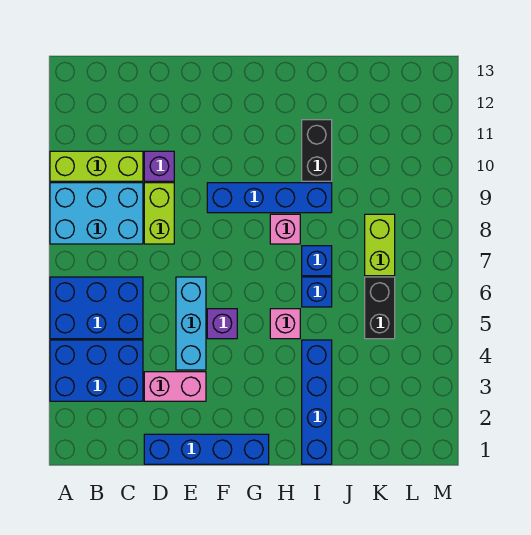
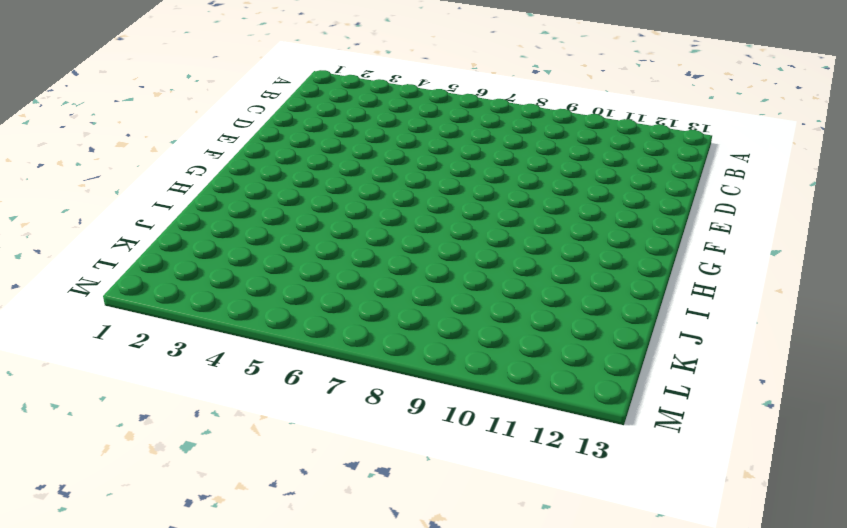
none -> blue 2x3 brick [50,340,143,401]
none -> blue 2x3 brick [50,277,143,339]
none -> cyan 2x3 brick [50,183,143,244]

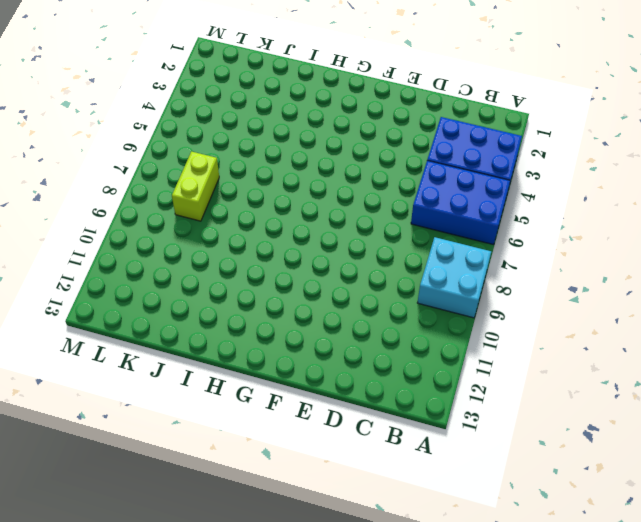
cyan 2x2 brick [417,237,491,318] -> cyan 2x3 brick [50,183,143,244]
none -> lime 1x3 brick [50,151,143,181]
none -> blue 1x4 brick [144,434,269,464]
none -> pink 1x2 brick [144,372,206,401]

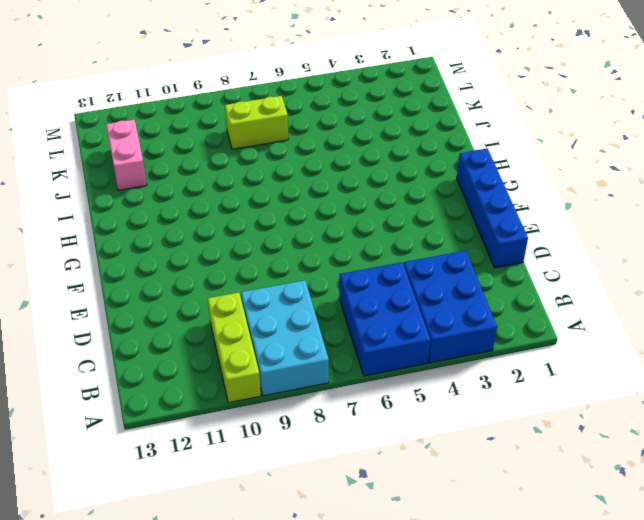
pink 1x2 brick [106,120,147,190] -> pink 1x2 brick moved to [144,372,206,401]
none -> lime 1x2 brick [144,183,174,244]
none -> purple 1x1 brick [144,151,174,181]
none -> cyan 1x3 brick [176,277,206,370]

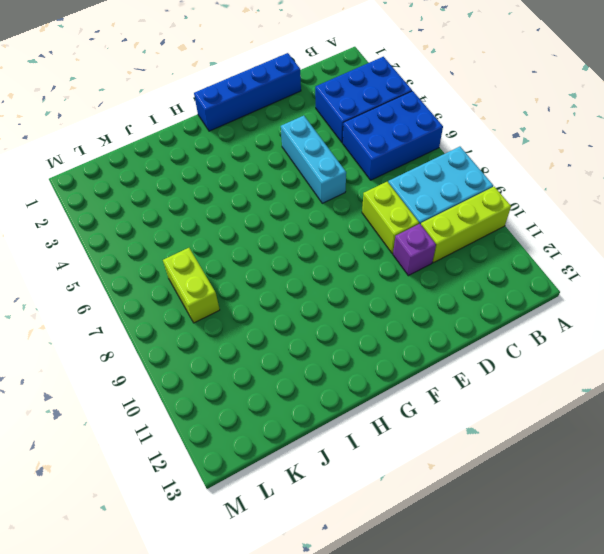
none -> pink 1x2 brick [144,372,206,401]
none -> purple 1x1 brick [207,309,237,339]
none -> blue 1x4 brick [207,183,332,213]

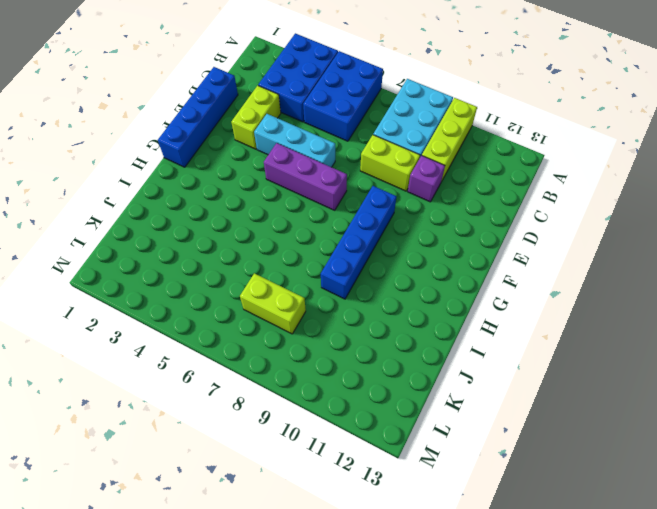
lime 1x2 brick [231,86,281,149] -> pink 1x2 brick [144,372,206,401]
purple 1x3 brick [264,143,347,210] -> purple 1x1 brick [207,309,237,339]
none -> pink 1x1 brick [270,309,300,339]
none -> pink 1x1 brick [270,214,300,244]
none -> blue 1x4 brick [302,340,332,464]

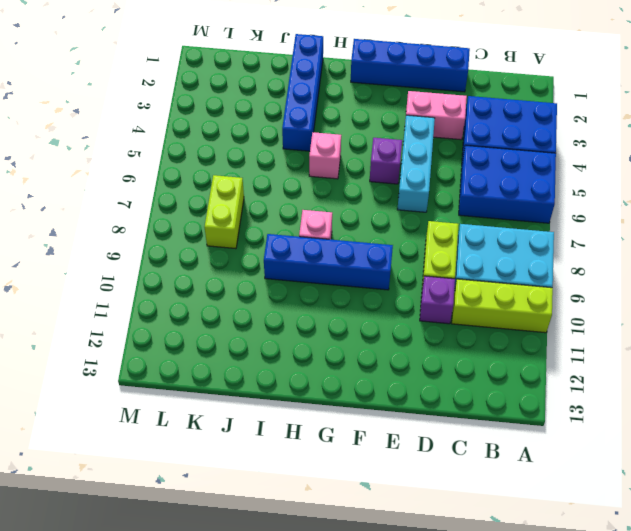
none -> blue 1x1 brick [302,277,332,307]
none -> blue 1x1 brick [302,246,332,276]
none -> black 1x2 brick [302,120,332,181]

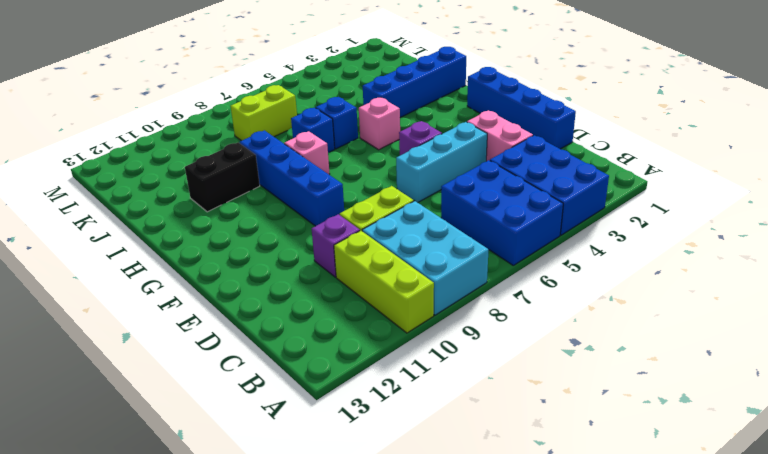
none -> black 1x2 brick [365,277,395,339]

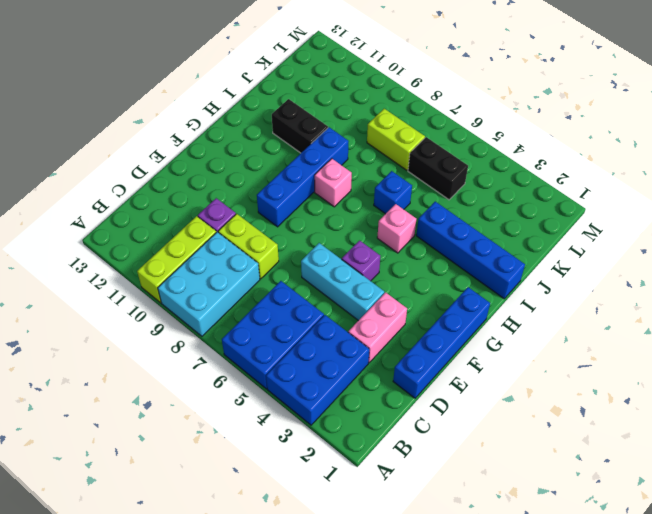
none -> blue 1x1 brick [302,246,332,276]

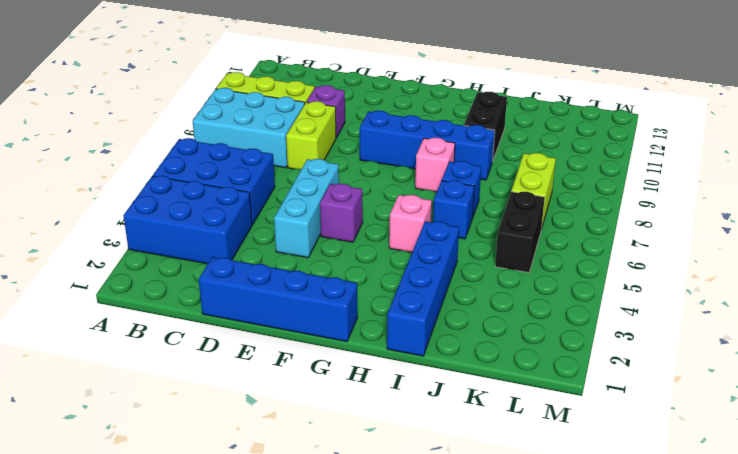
none -> pink 1x2 brick [144,372,206,401]

